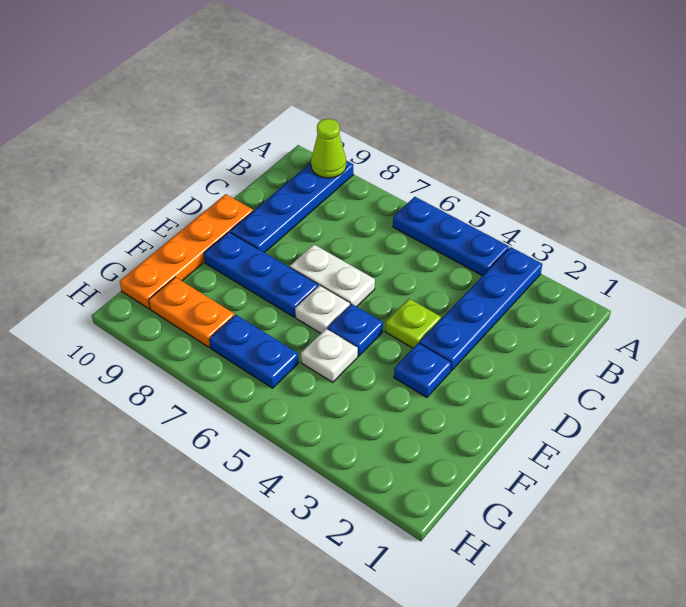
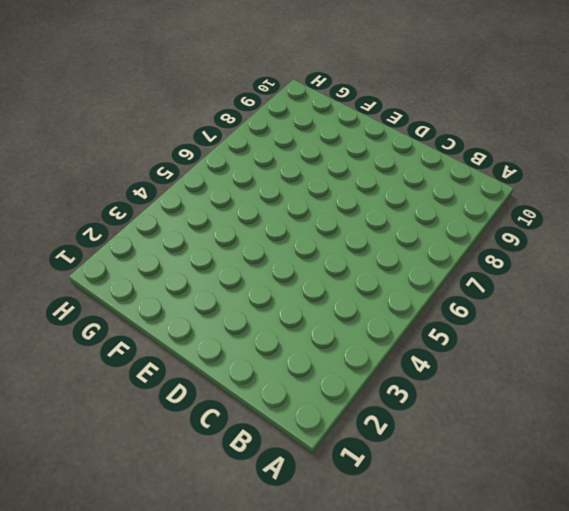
none -> blue 1x4 plate [419,247,542,371]
none -> blue 1x3 plate [393,197,509,276]
none -> blue 1x4 plate [230,161,353,253]

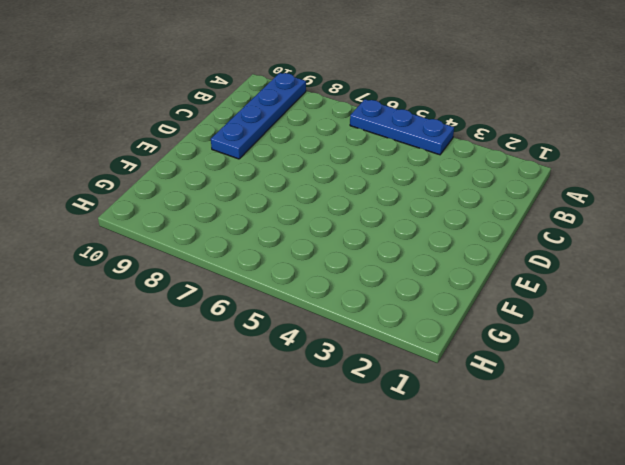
none -> blue 1x4 plate [419,247,542,371]
none -> lime 1x1 plate [385,299,441,348]
none -> white 1x2 plate [290,244,375,307]

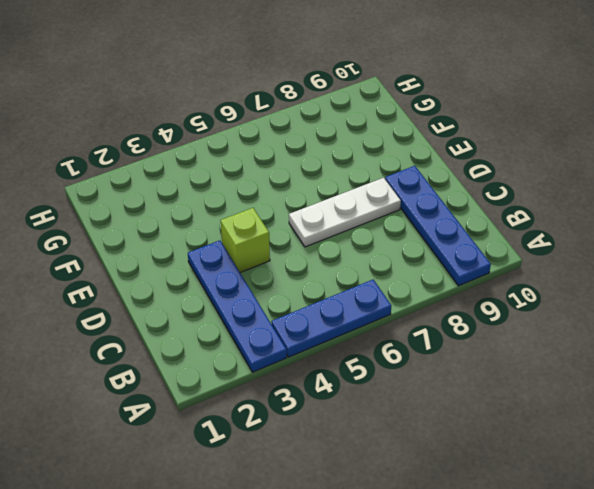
lime 1x1 brick [221,208,270,272] -> lime 1x1 plate [385,299,441,348]
white 1x3 plate [289,178,401,247] -> white 1x2 plate [290,244,375,307]
none -> orange 1x4 plate [120,194,253,309]
none -> blue 1x1 plate [394,343,451,398]
none -> blue 1x1 plate [327,304,383,356]

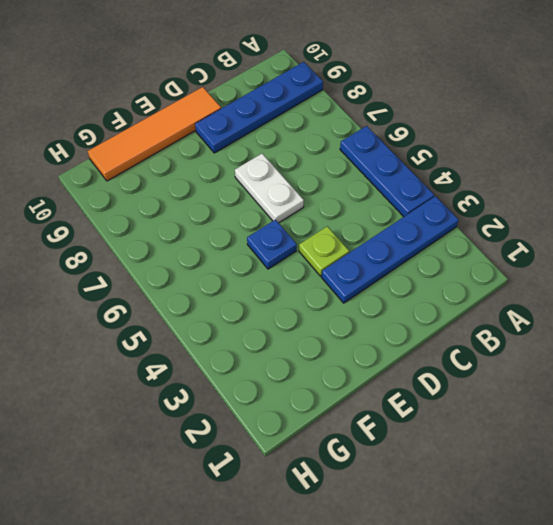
orange 1x4 tile [88,87,221,181] -> orange 1x4 plate [120,194,253,309]
none -> blue 1x1 plate [394,343,451,398]
none -> white 1x1 plate [295,285,350,333]
none -> blue 1x3 plate [204,232,318,317]

